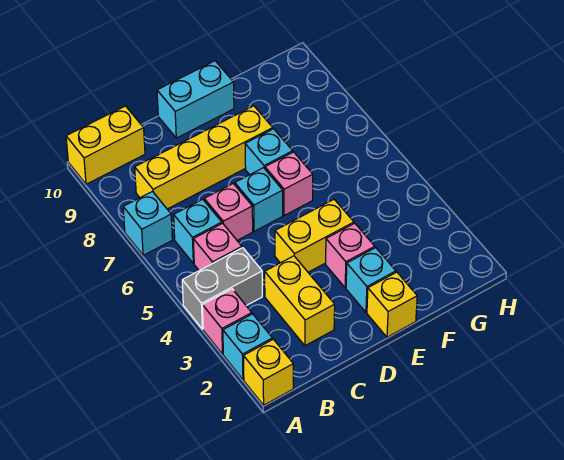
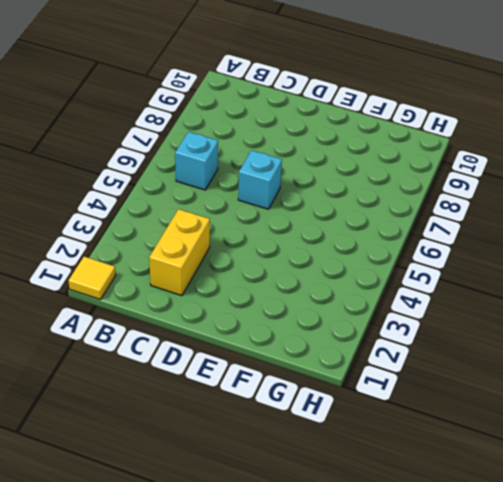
yellow 1x1 tile [69,257,116,300] -> yellow 1x1 brick [243,339,293,405]
none -> cyan 1x1 brick [223,314,272,380]
none -> pink 1x1 brick [202,289,252,354]
none -> grey 1x2 brick [182,248,262,329]

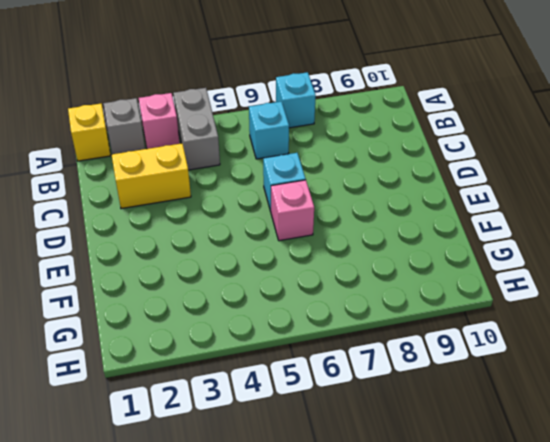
grey 1x1 brick [103,98,145,154] -> cyan 1x1 brick [223,314,272,380]
none -> yellow 1x2 brick [66,106,145,184]
none -> pink 1x1 brick [193,223,242,271]
none -> yellow 1x4 brick [135,106,273,209]

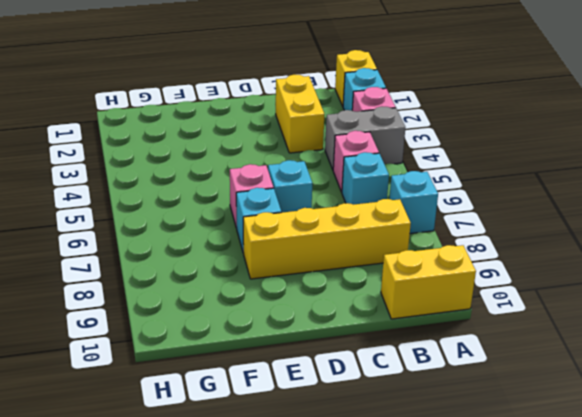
none -> pink 1x1 brick [204,184,253,240]
none -> yellow 1x2 brick [275,199,354,272]
none -> cyan 1x2 brick [157,61,234,138]

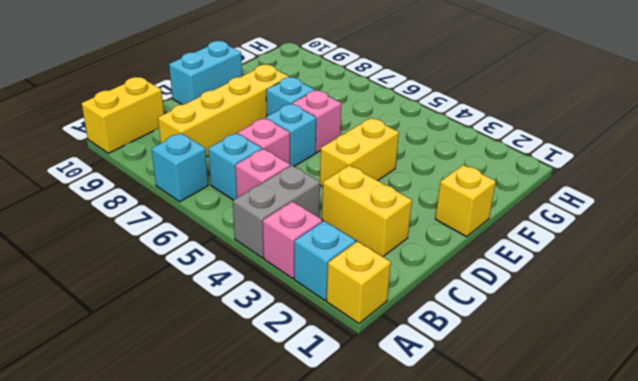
none -> cyan 1x1 brick [346,248,396,312]
none -> pink 1x1 brick [326,223,375,288]

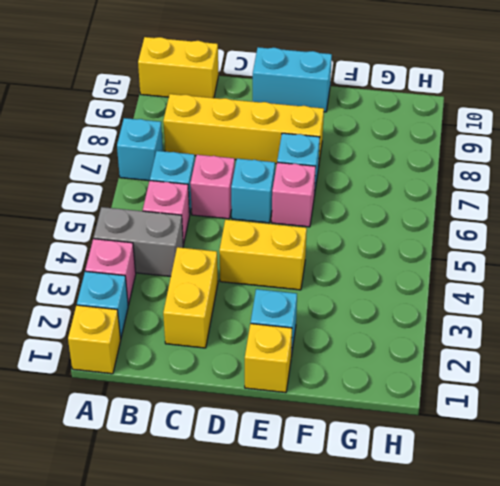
none -> pink 1x1 brick [326,223,375,288]

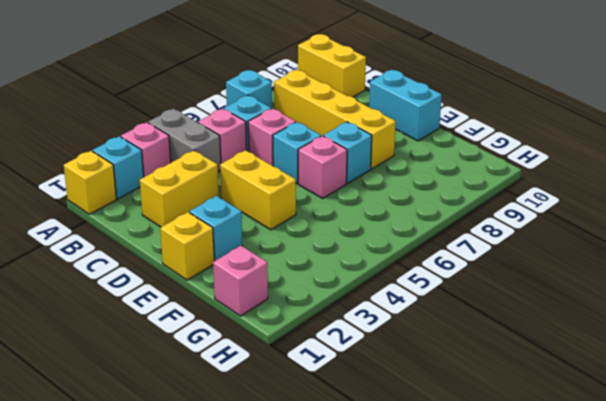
pink 1x1 brick [213,246,268,316] -> pink 1x1 brick moved to [326,223,375,288]

